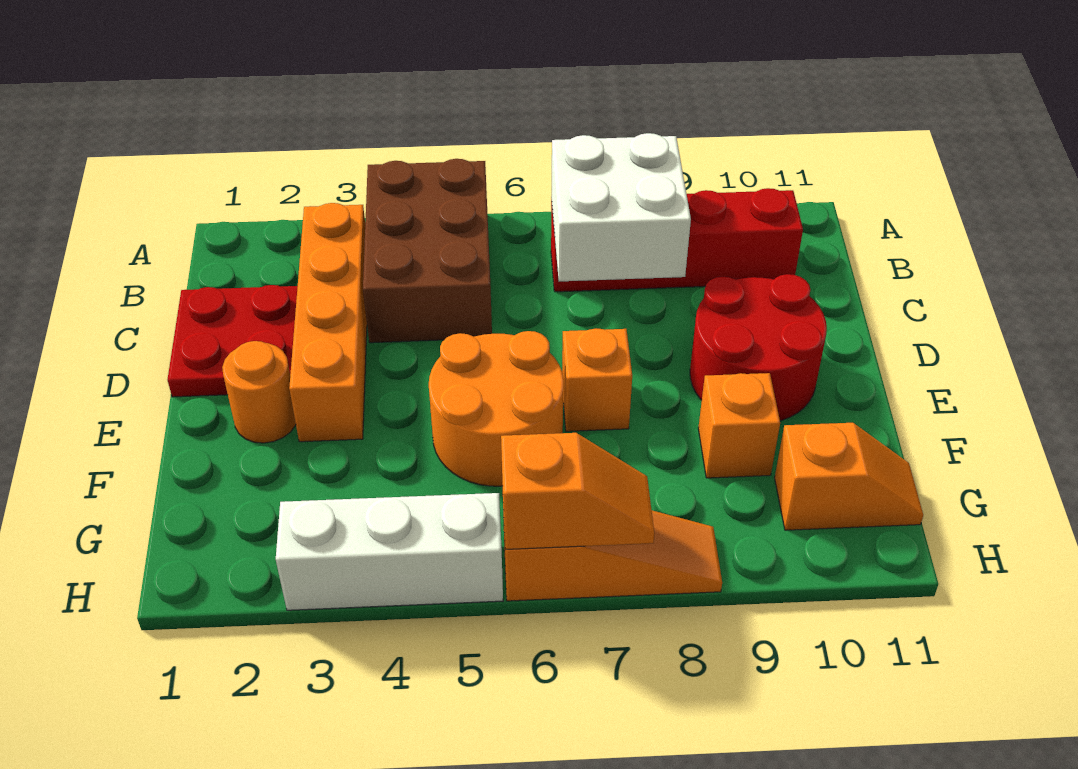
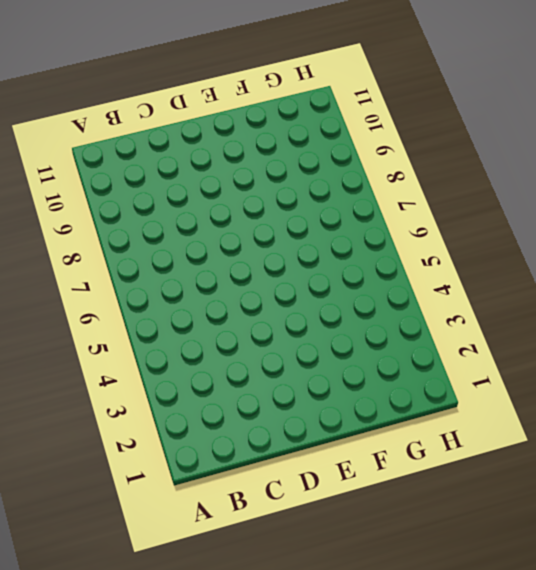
none -> brown 2x3 brick [363,159,492,343]
none -> orange 1x4 brick [289,203,367,442]
none -> red 1x4 brick [551,188,803,292]

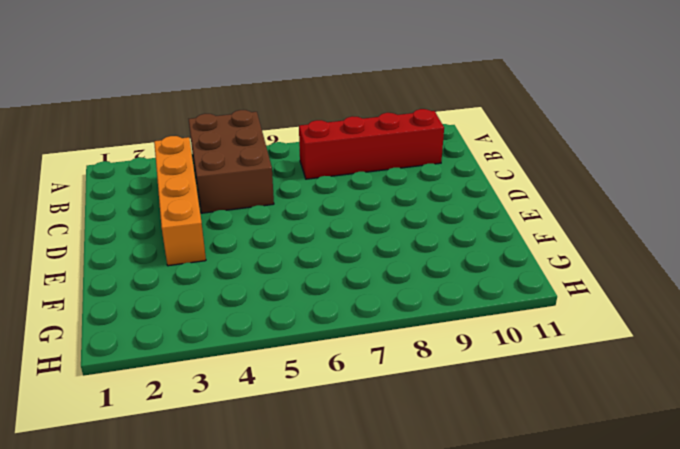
none -> red 2x2 plate [167,285,298,397]
none -> red 2x2 round brick [690,274,827,421]
none -> orange 1x1 round brick [222,341,296,443]

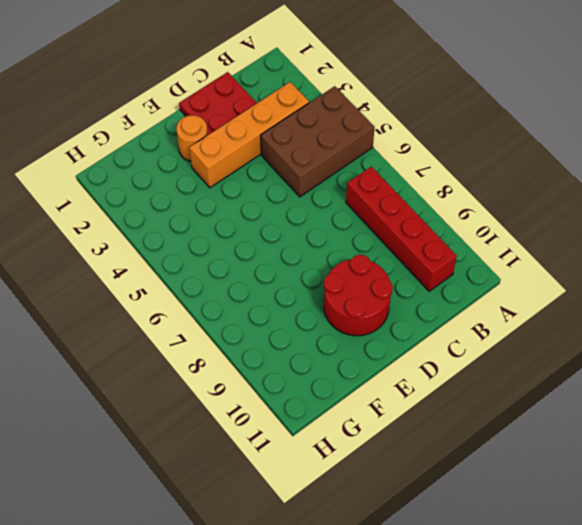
none -> orange 2x2 round brick [429,331,564,486]
none -> orange 1x1 brick [562,328,632,431]
none -> orange 1x1 brick [698,373,780,478]

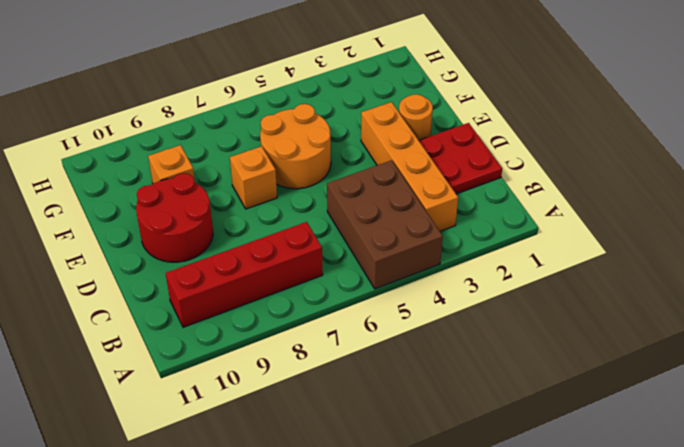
none -> orange 1x2 slope [775,423,923,530]
none -> white 1x3 brick [276,493,503,610]
none -> orange 1x3 slope [503,511,722,601]

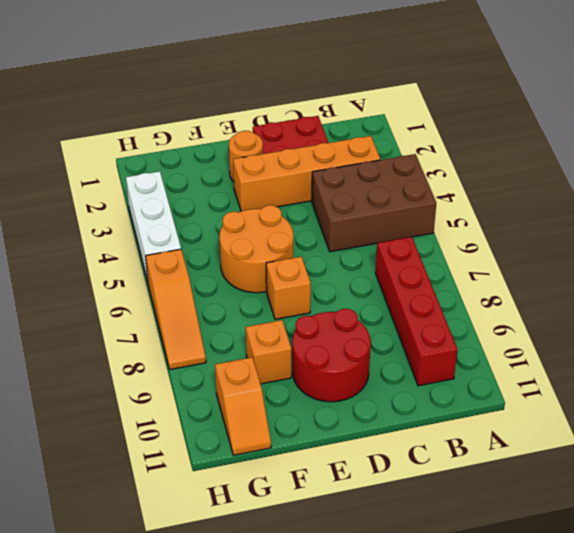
none -> white 2x2 brick [551,133,691,281]
none -> orange 1x2 slope [501,433,654,549]

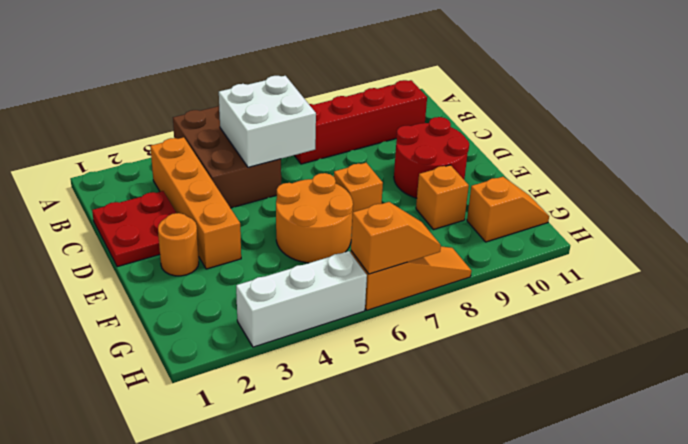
white 2x2 brick [219,76,316,167] -> white 2x2 brick moved to [551,133,691,281]

